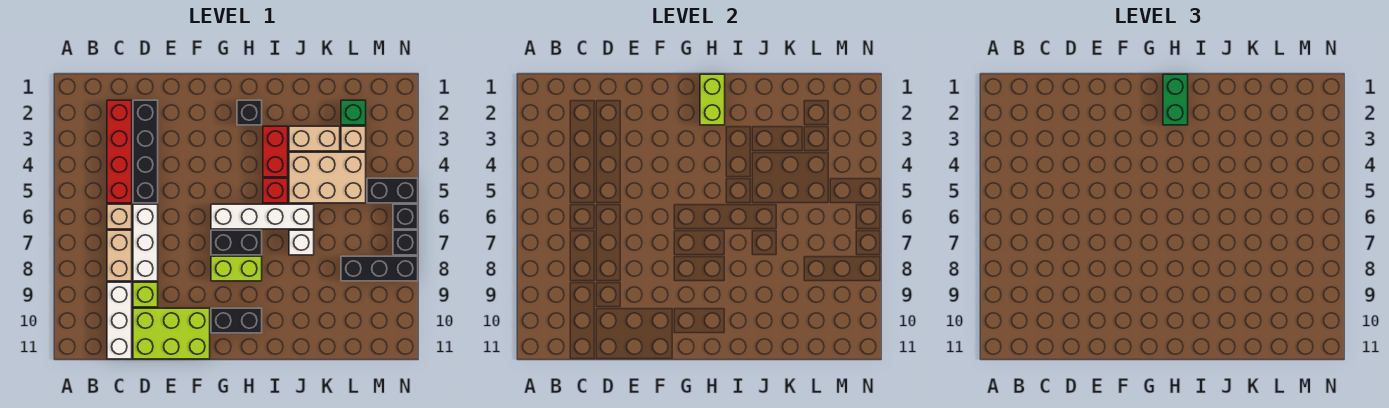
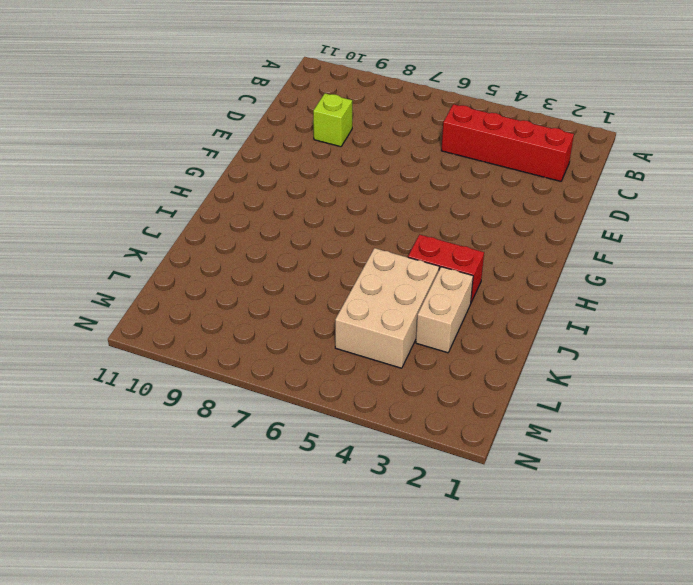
none -> tan 1x1 brick [107,204,132,229]
none -> tan 1x2 brick [107,230,132,281]
none -> white 1x3 brick [107,282,132,359]

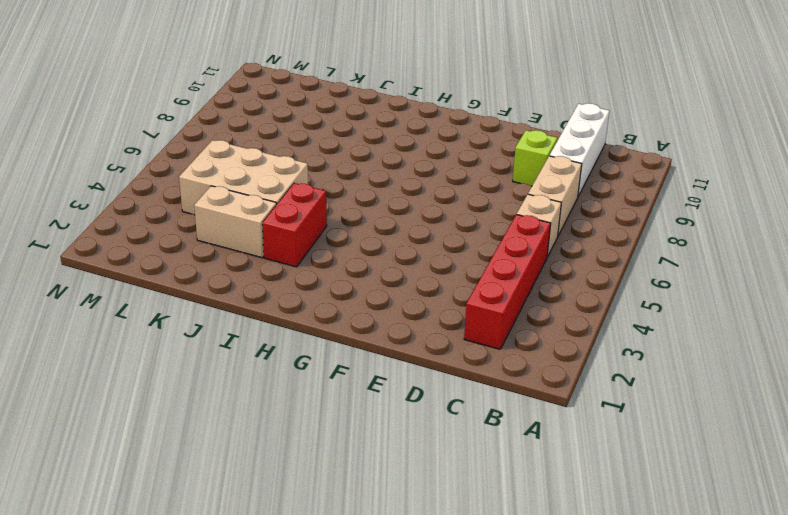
none -> black 1x4 brick [133,100,158,203]
none -> white 1x3 brick [133,204,158,281]
none -> lime 2x3 brick [133,308,210,359]

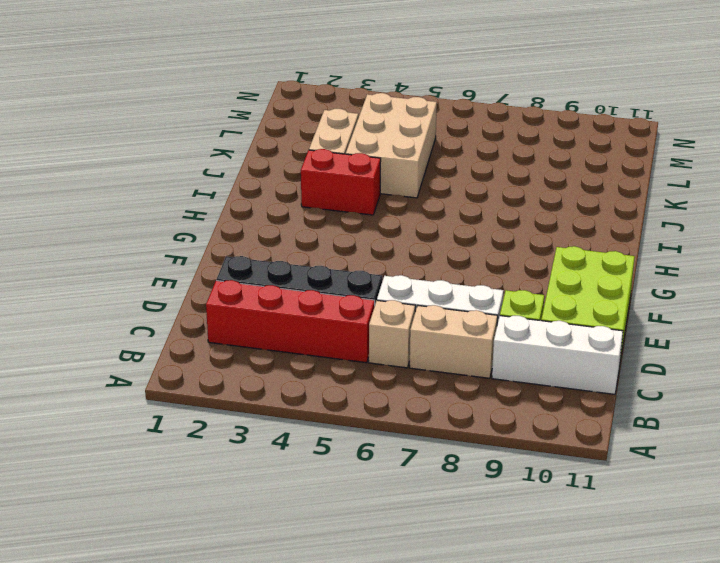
none -> white 1x4 brick [211,204,314,229]
none -> black 1x2 brick [211,230,262,255]
none -> lime 1x2 brick [211,256,262,281]

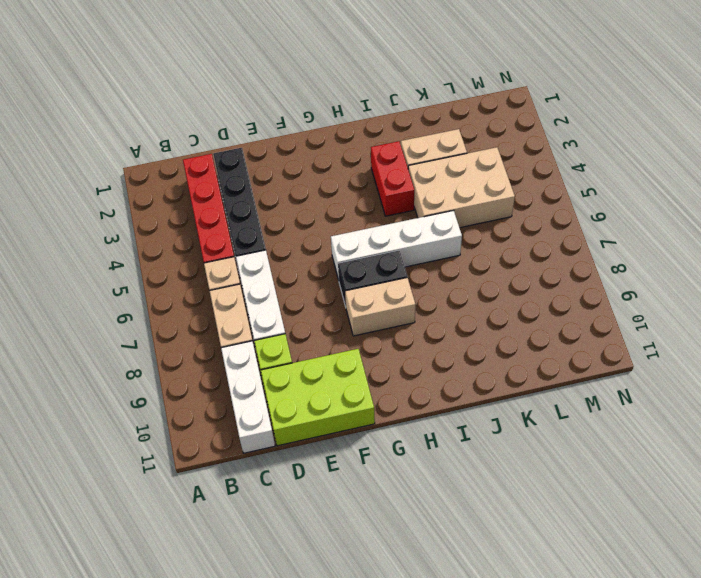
tan 1x2 brick [345,278,415,336] -> lime 1x2 brick [211,256,262,281]
none -> black 1x2 brick [211,308,262,333]
none -> black 1x1 brick [237,100,262,125]
none -> red 1x1 brick [263,178,288,203]

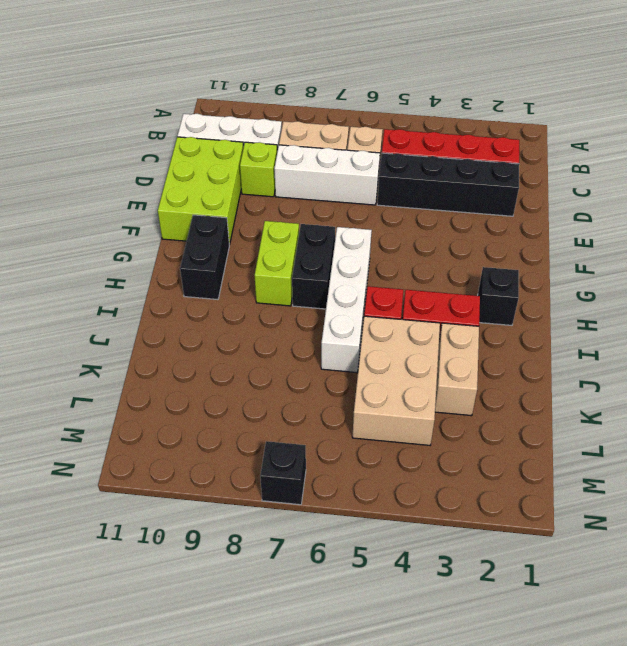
none -> white 1x1 brick [289,230,314,255]
none -> green 1x1 brick [341,100,366,125]
none -> tan 1x1 brick [341,126,366,151]

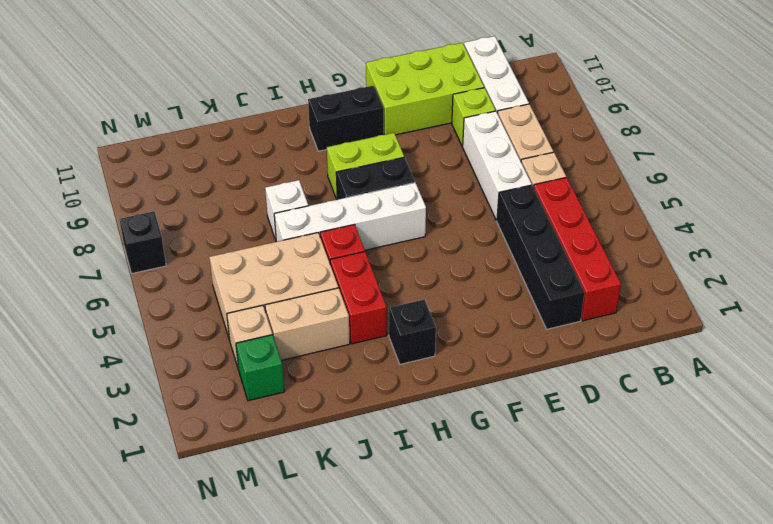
none -> black 1x3 brick [341,256,418,281]
none -> black 1x2 brick [367,178,418,203]
none -> black 1x1 brick [393,204,418,229]

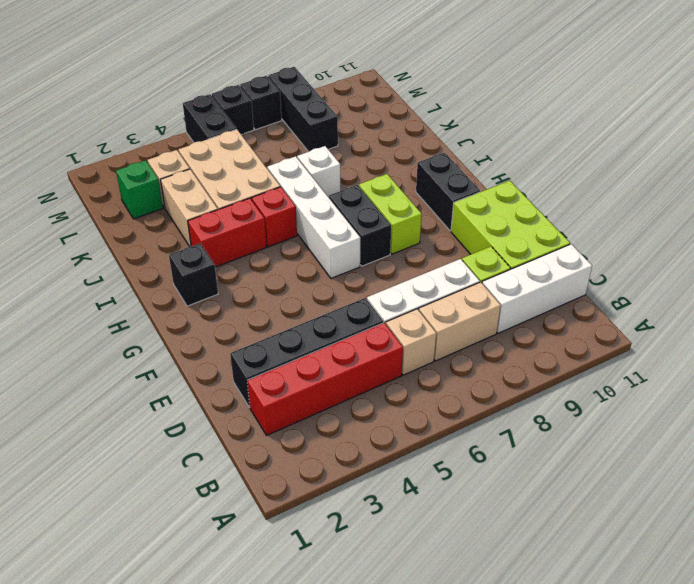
none -> lime 1x2 brick [700,74,725,125]
none -> green 1x2 brick [1163,74,1188,125]

